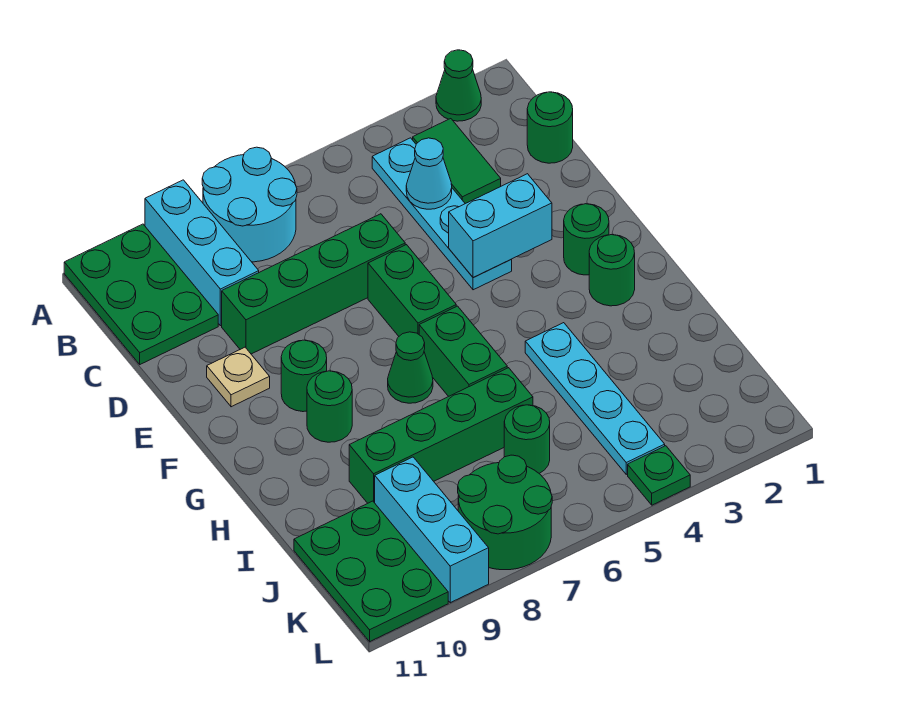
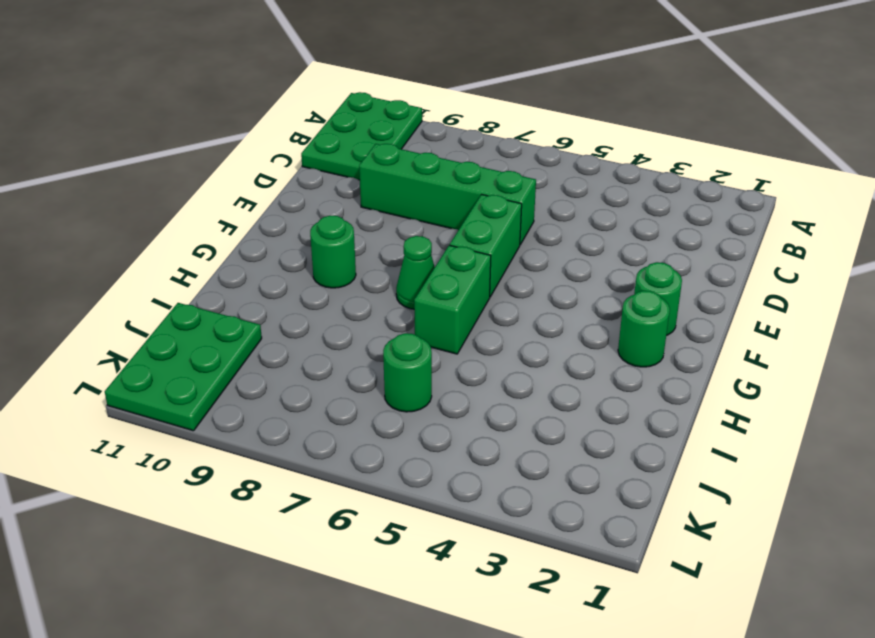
none -> green 1x1 cone [436,50,481,121]
none -> cyan 2x2 round brick [202,147,297,262]
none -> cyan 1x3 brick [145,180,259,326]

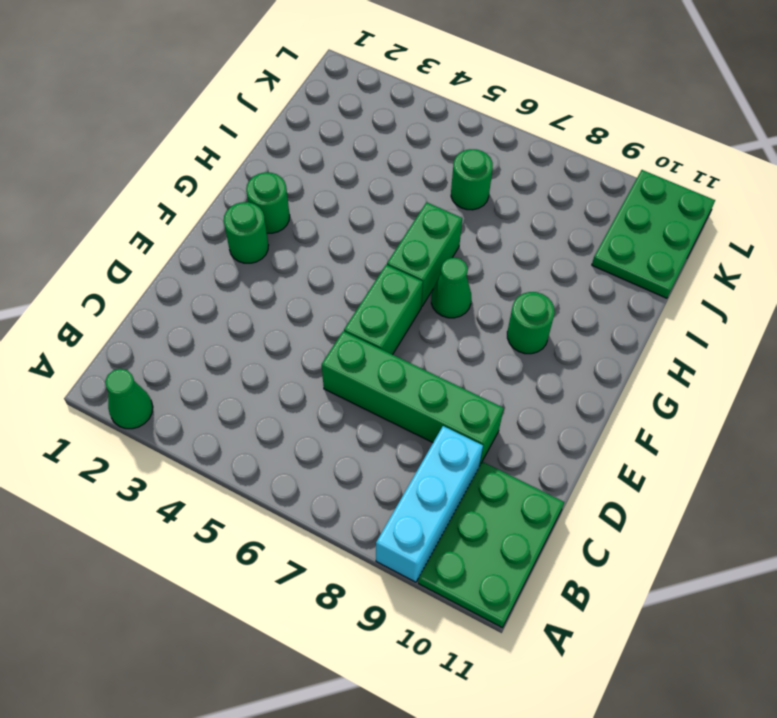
none -> cyan 2x2 round brick [202,147,297,262]
none -> green 1x2 tile [413,119,501,204]
none -> cyan 1x4 plate [372,138,512,290]

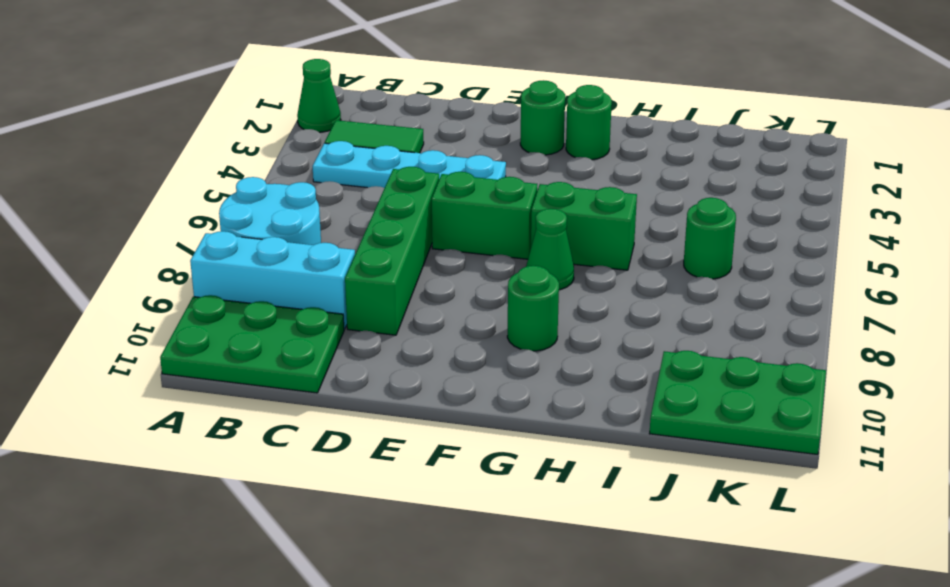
none -> green 1x1 round brick [527,92,573,163]
none -> tan 1x1 plate [207,347,270,407]
none -> green 1x1 round brick [281,340,327,412]

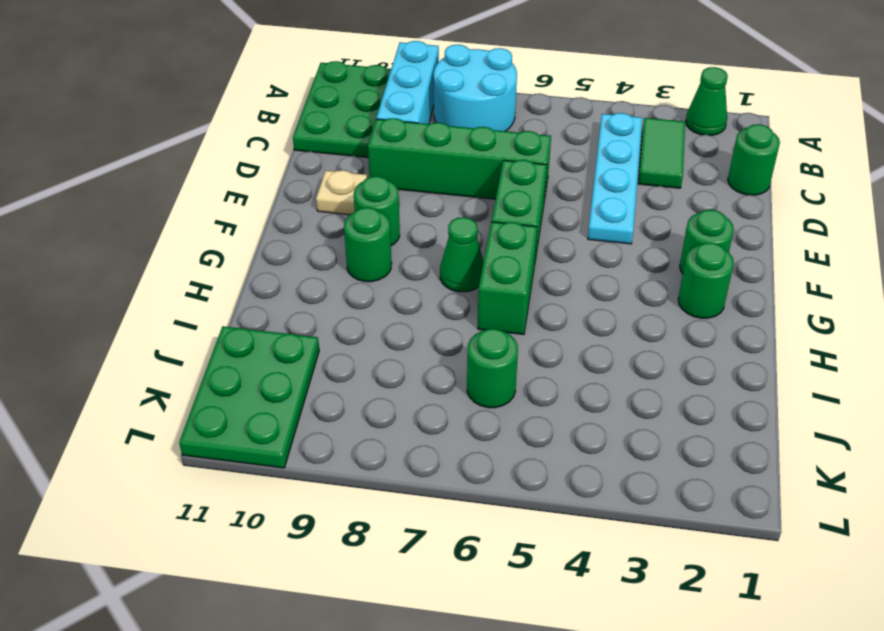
none -> cyan 1x4 plate [525,323,665,474]
none -> green 1x4 brick [349,368,533,503]
none -> cyan 1x3 brick [375,457,489,603]

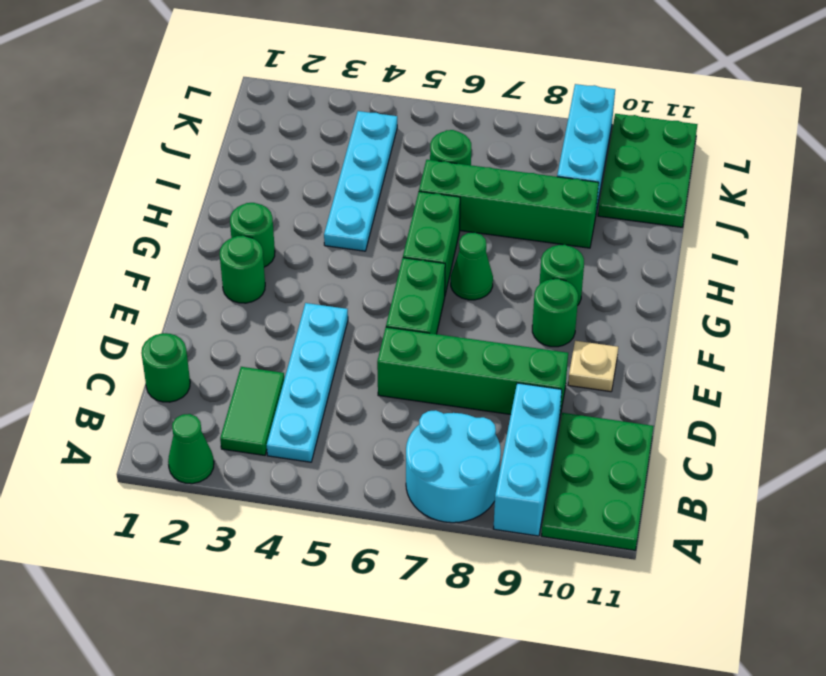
none -> green 2x2 round brick [458,455,552,570]
none -> green 1x1 plate [628,446,690,505]
none -> cyan 1x1 cone [406,138,452,209]

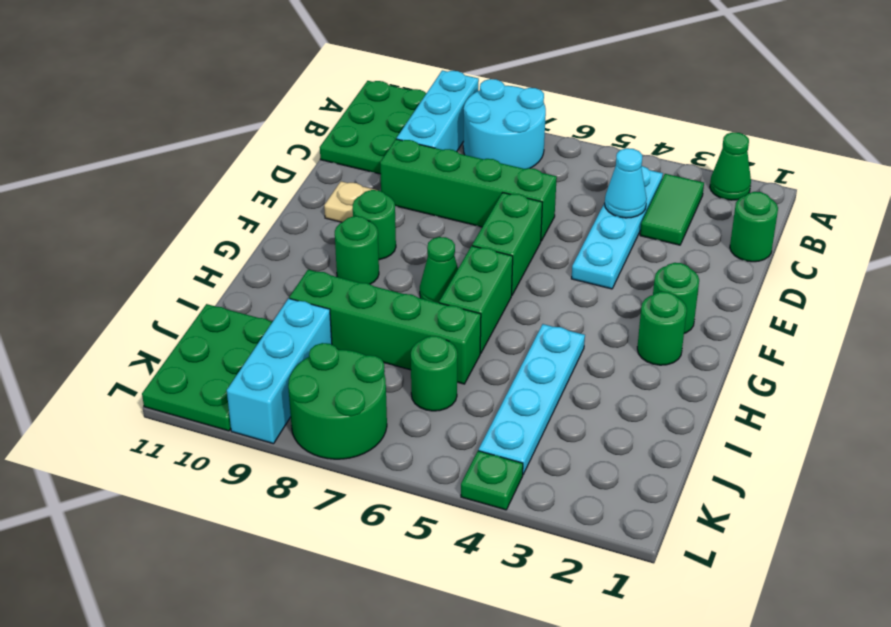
none -> cyan 1x2 brick [449,174,552,278]

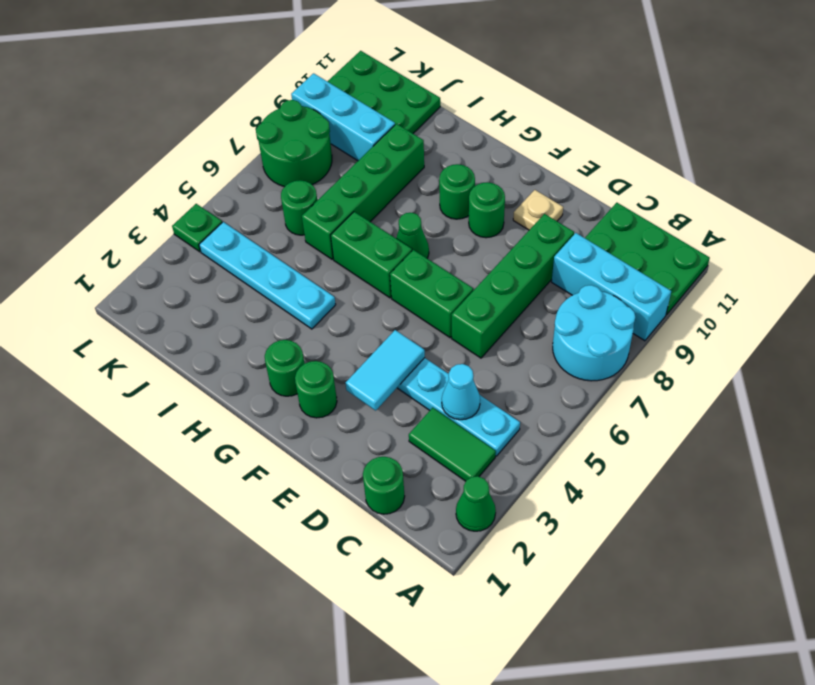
cyan 1x2 tile [345,330,425,411] -> cyan 1x2 brick [449,174,552,278]

